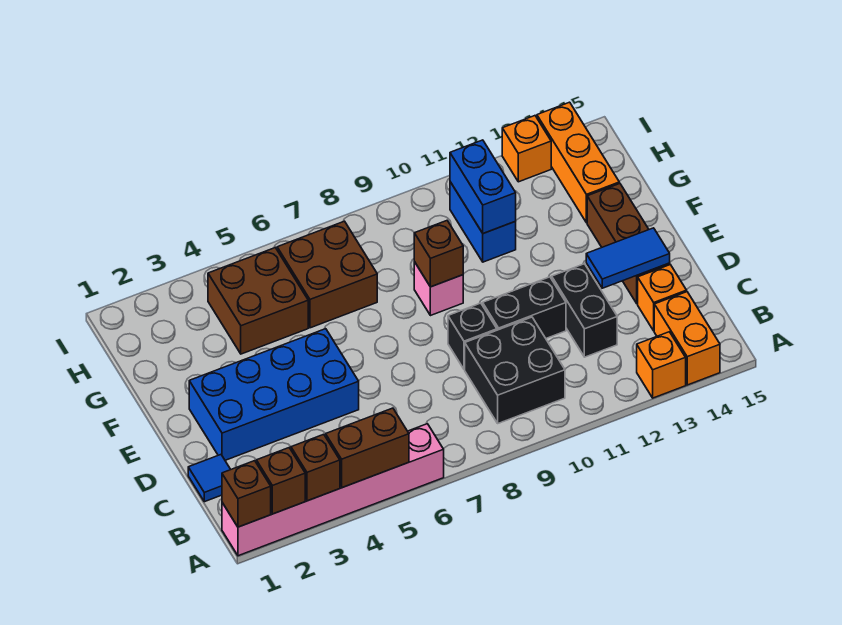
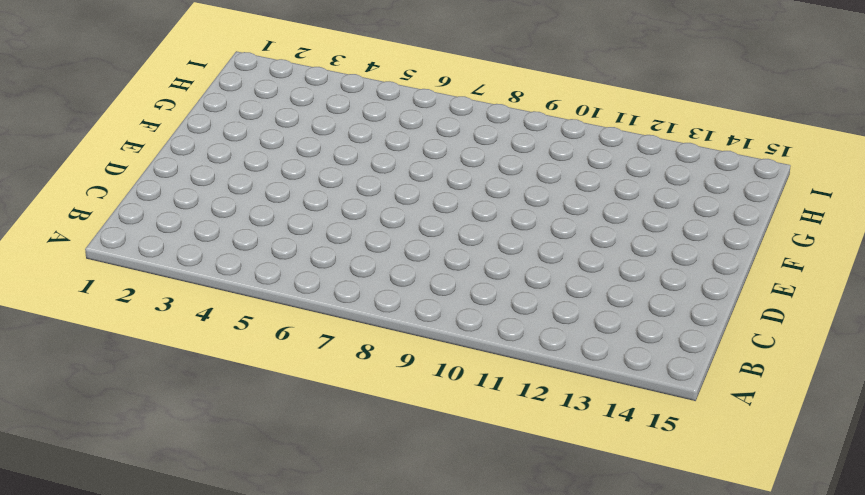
none -> pink 1x6 brick [222,424,444,556]
none -> orange 1x1 brick [637,332,686,398]
none -> orange 1x2 brick [654,292,720,385]

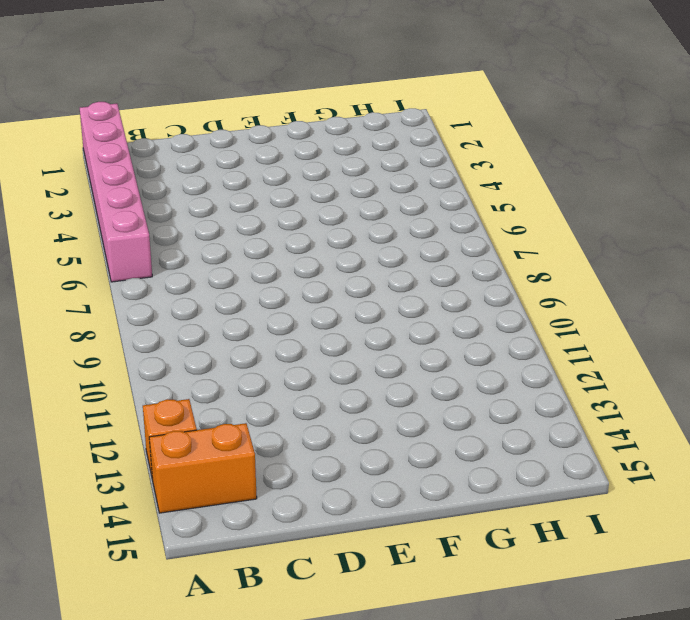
none -> black 2x2 brick [465,317,565,423]
none -> blue 1x1 tile [188,455,231,502]
none -> black 1x2 brick [552,264,617,357]

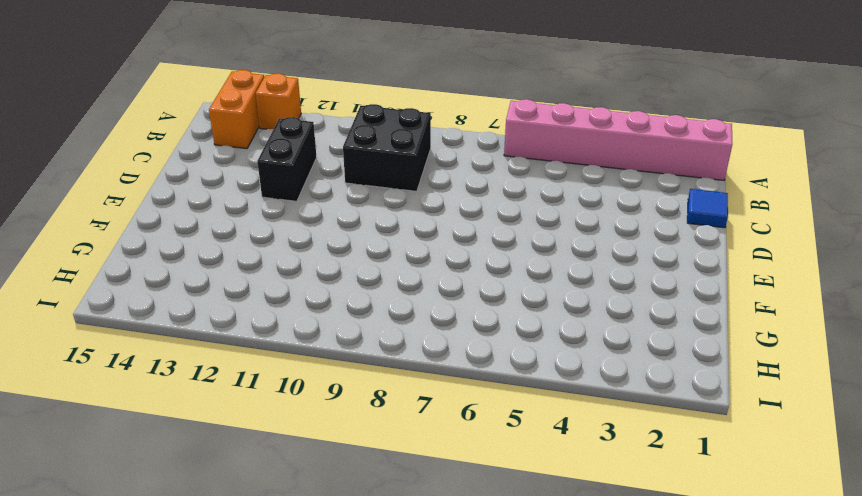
none -> orange 1x1 brick [638,265,687,331]
none -> blue 2x4 brick [189,329,359,460]
none -> black 1x1 brick [448,303,497,370]

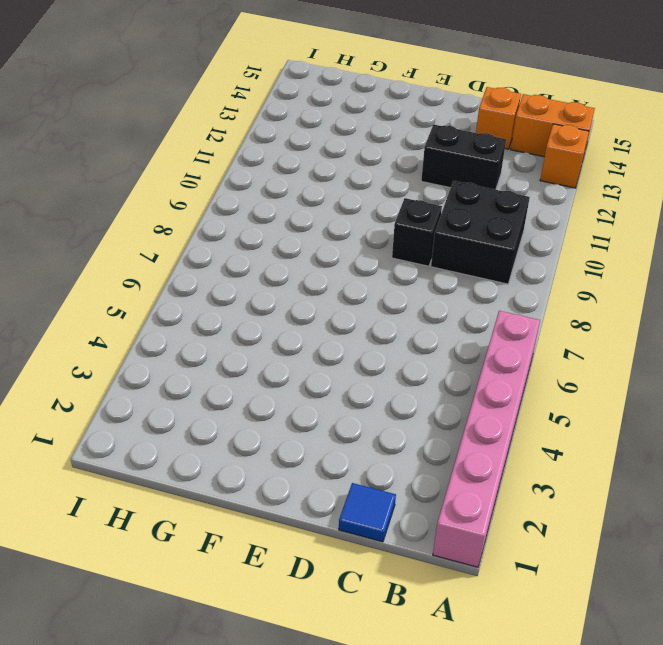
none -> blue 2x4 brick [189,329,359,460]
none -> black 1x2 brick [483,277,566,338]
none -> brown 1x3 brick [587,183,670,304]

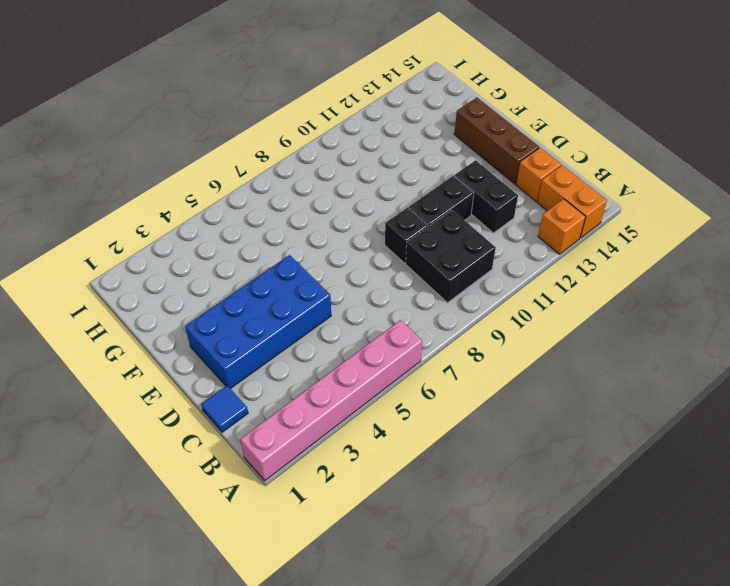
none -> pink 1x1 brick [414,262,463,316]
none -> brown 2x2 brick [208,248,308,354]
none -> brown 2x2 brick [277,221,377,328]

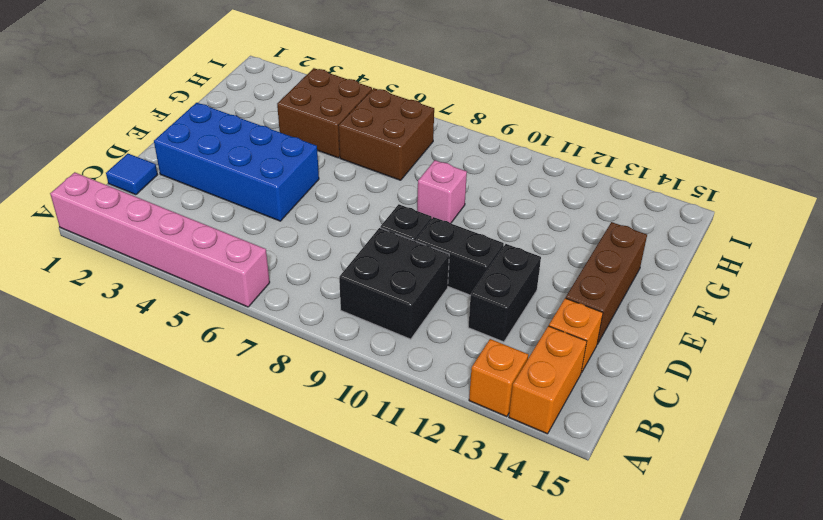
none -> blue 1x2 brick [450,182,516,262]
none -> orange 1x3 brick [537,102,619,223]
none -> orange 1x1 brick [502,116,551,182]

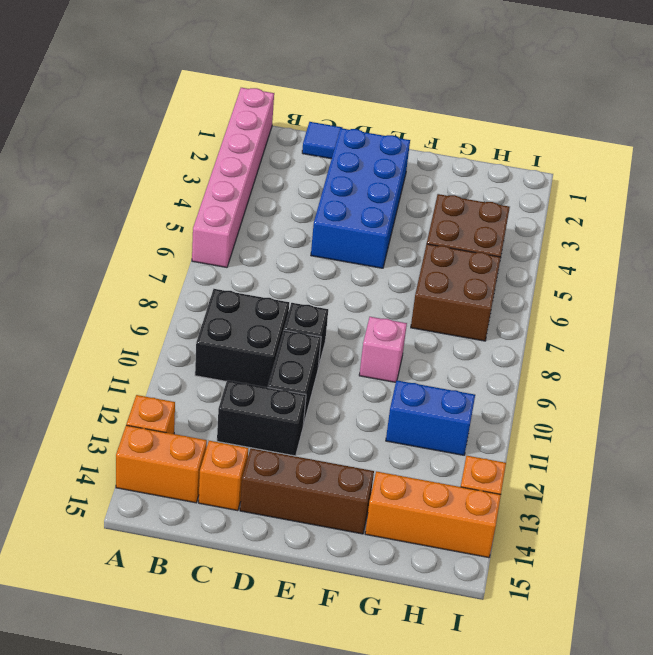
none -> brown 1x1 brick [222,461,271,527]
none -> brown 1x1 brick [256,448,305,514]
none -> brown 1x1 brick [291,434,340,501]

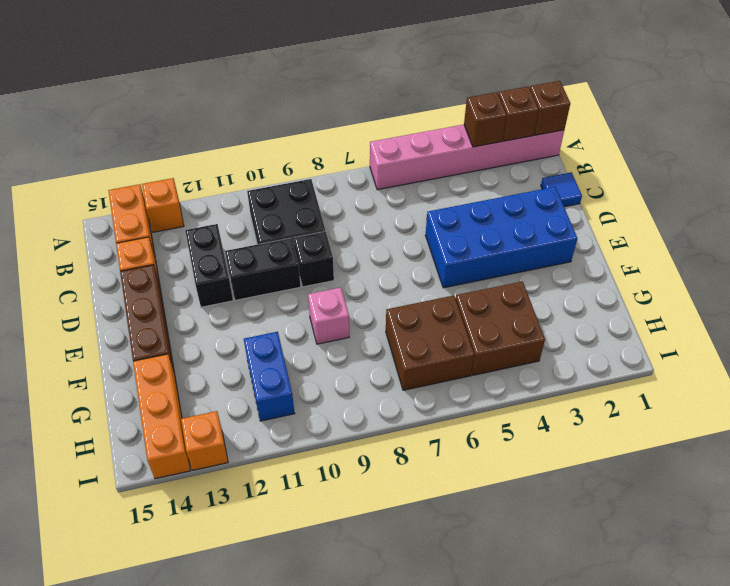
none -> brown 1x2 brick [326,408,409,488]
none -> blue 1x2 tile [586,228,670,288]
none -> brown 1x1 brick [414,221,463,287]

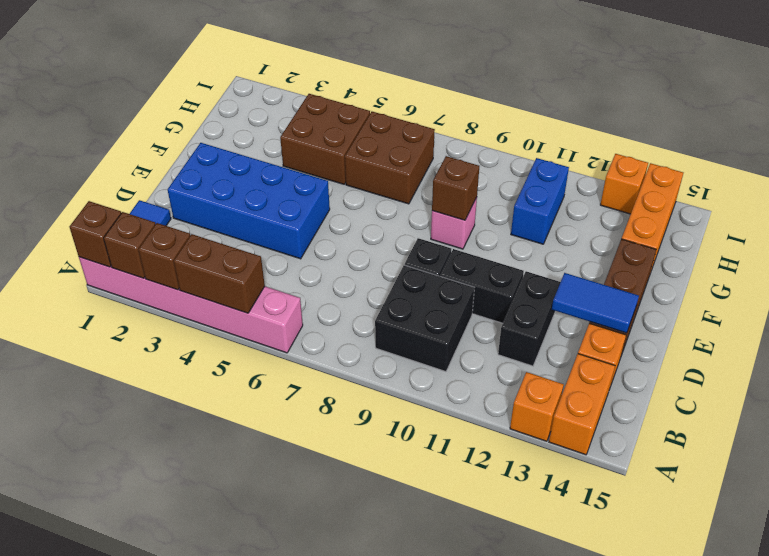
none -> blue 1x2 brick [450,140,516,233]

